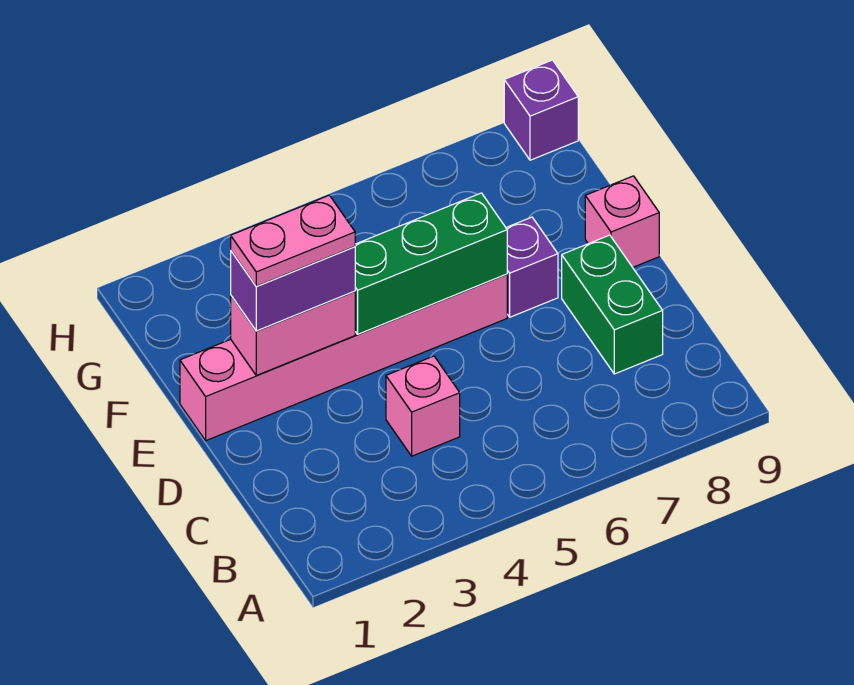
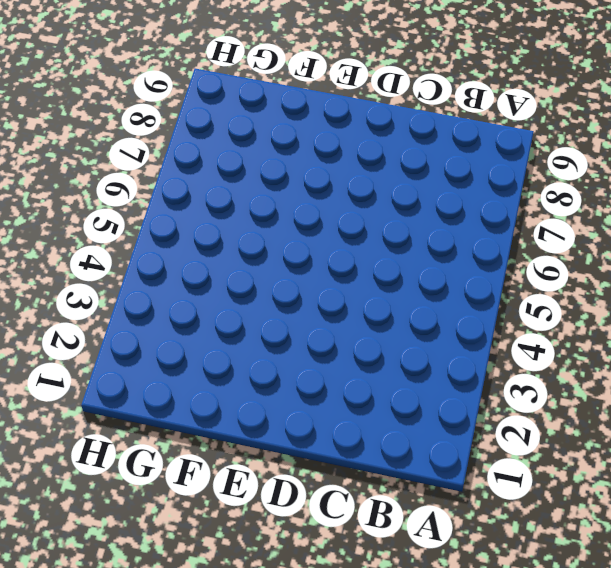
none -> pink 1x1 brick [386,356,460,456]
none -> green 1x2 brick [562,235,663,374]

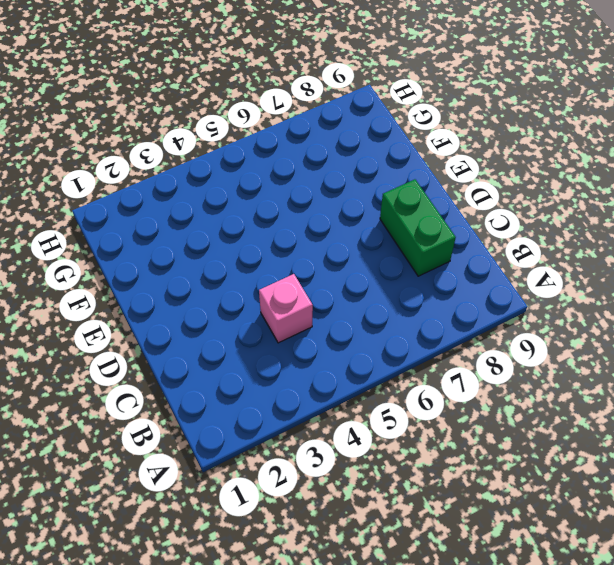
none -> pink 1x6 brick [180,274,507,441]
none -> purple 1x1 brick [506,217,558,317]

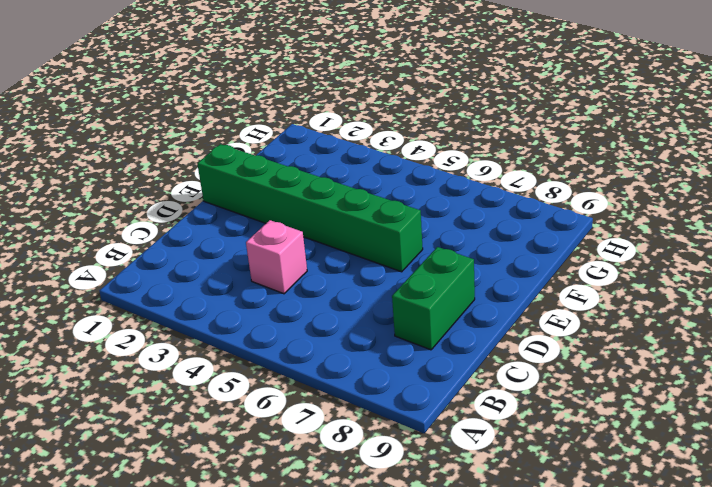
green 1x6 brick [197,144,423,272] -> pink 1x6 brick [180,274,507,441]
none -> purple 1x1 brick [506,217,558,317]
none -> pink 1x1 brick [585,176,659,267]

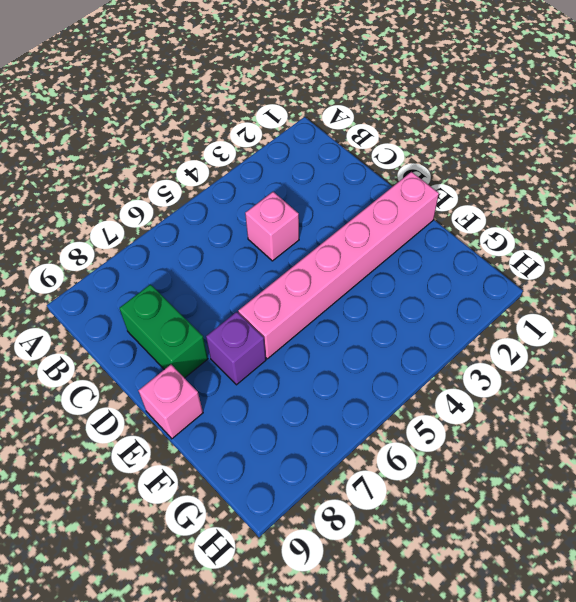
none -> purple 1x1 brick [504,60,578,160]
none -> pink 1x2 brick [231,291,355,375]

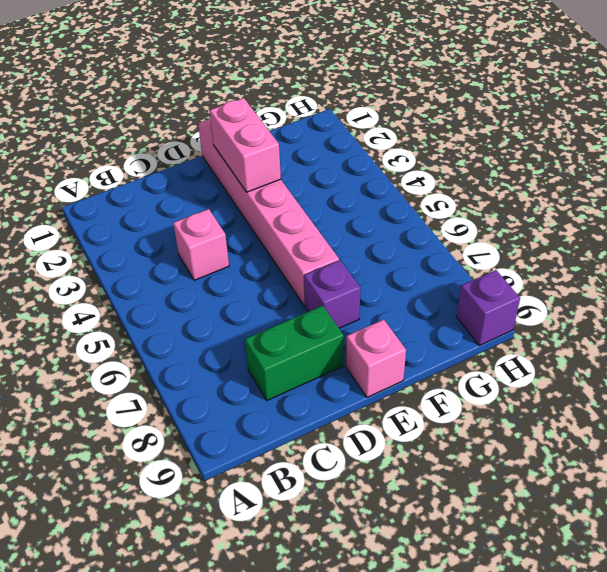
none -> green 1x3 brick [355,193,507,334]
none -> purple 1x2 brick [231,247,355,331]

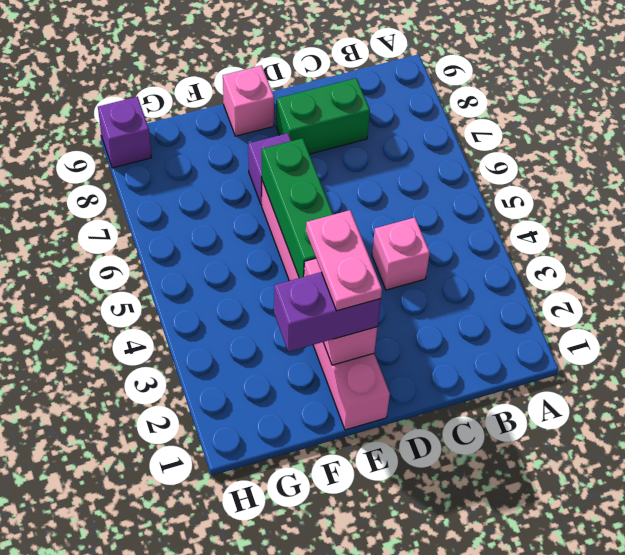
purple 1x2 brick [274,272,381,352] -> purple 1x2 brick turned to [231,247,355,331]

